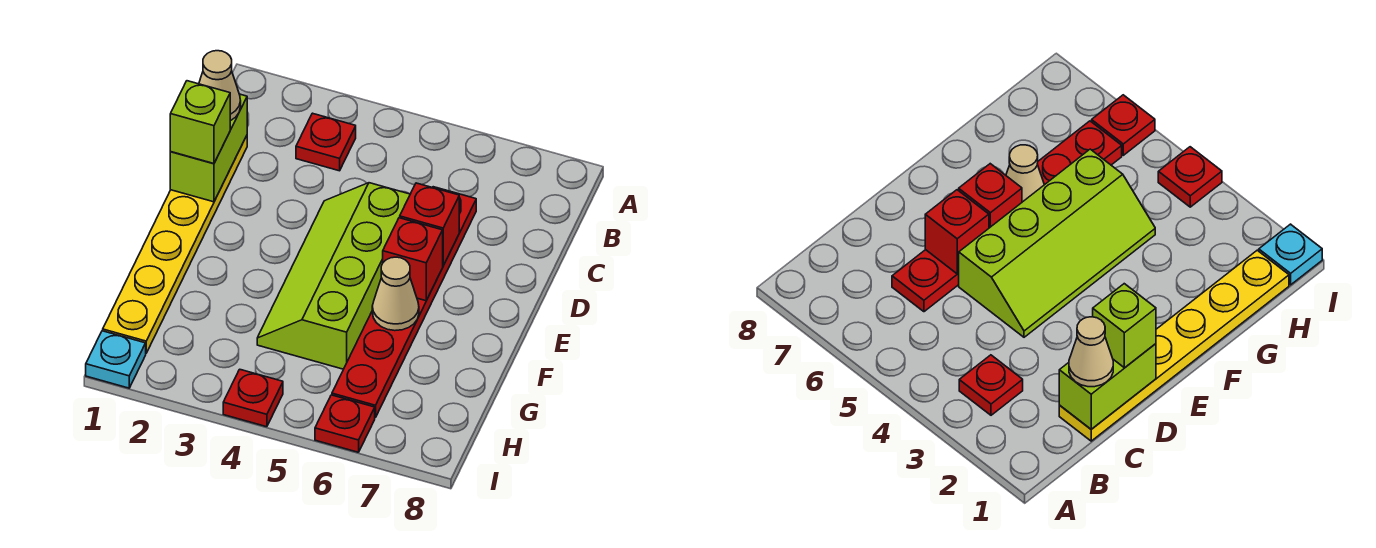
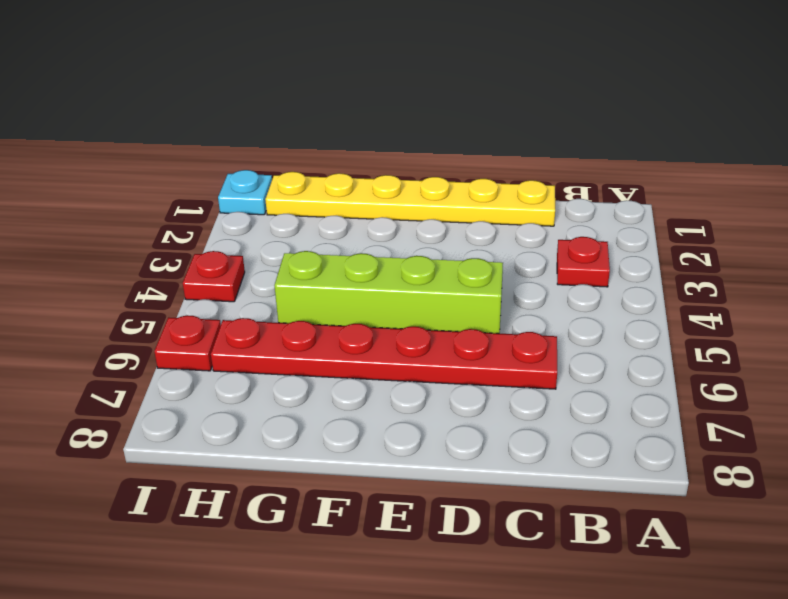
none -> lime 1x2 brick [170,94,247,202]
none -> red 1x1 brick [400,183,459,266]
none -> red 1x1 brick [383,218,443,301]

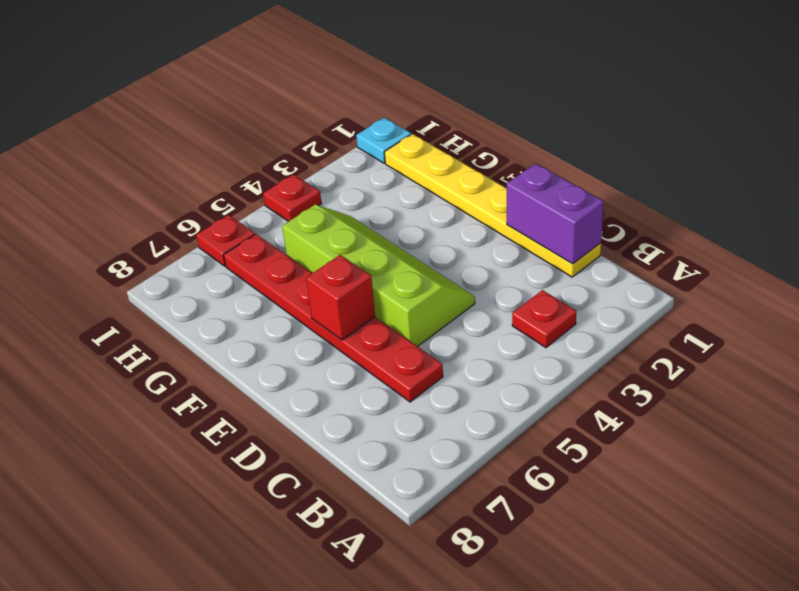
purple 1x2 brick [507,163,604,264] -> lime 1x2 brick [170,94,247,202]
none -> red 1x1 brick [400,183,459,266]
none -> tan 1x1 cone [372,257,419,331]
none -> tan 1x1 cone [199,51,241,121]

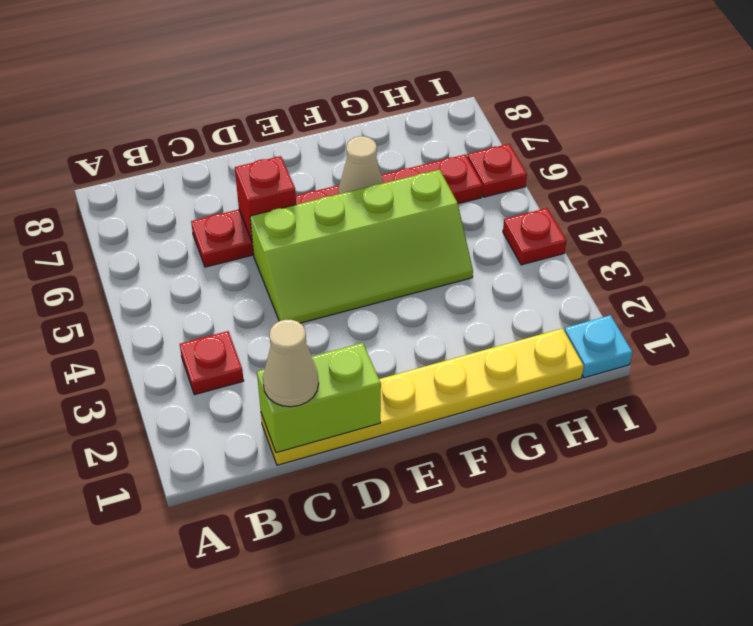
none -> red 1x1 brick [383,218,443,301]
none -> lime 1x1 brick [170,81,230,164]

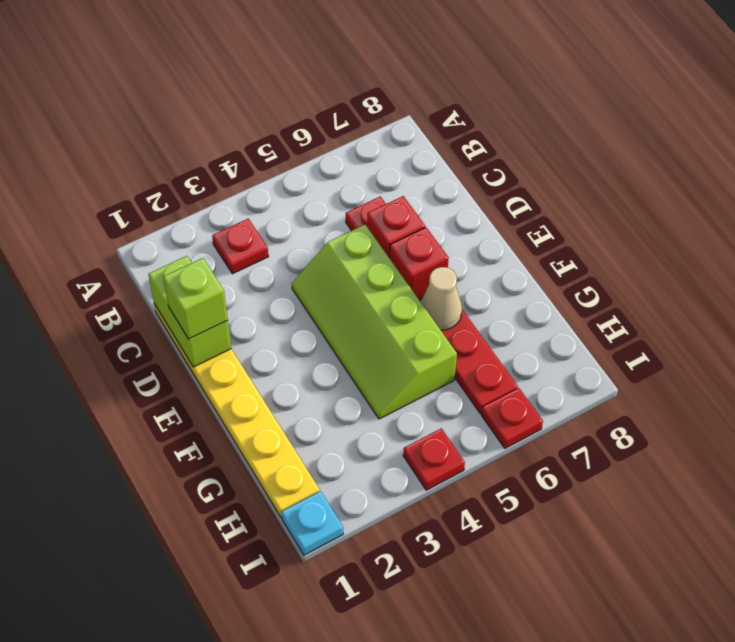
none -> tan 1x1 cone [199,51,241,121]

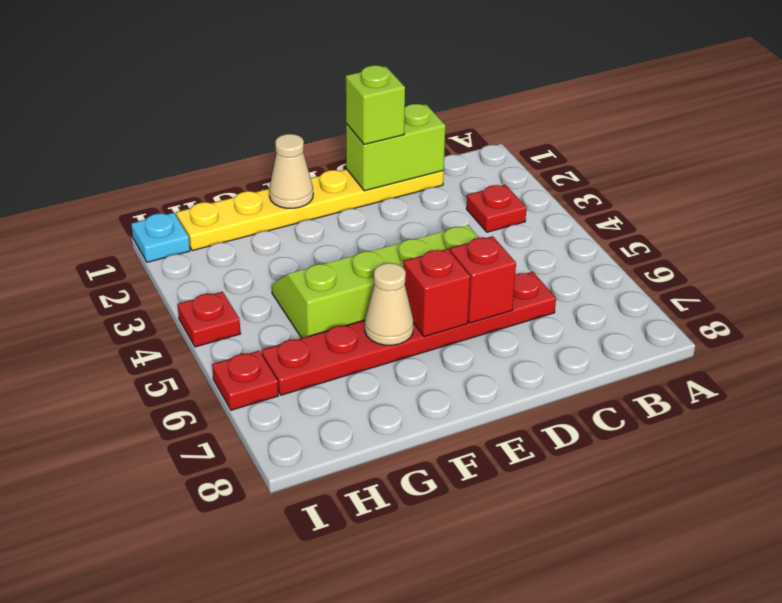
tan 1x1 cone [269,134,313,208] -> tan 1x1 cone moved to [199,51,241,121]

